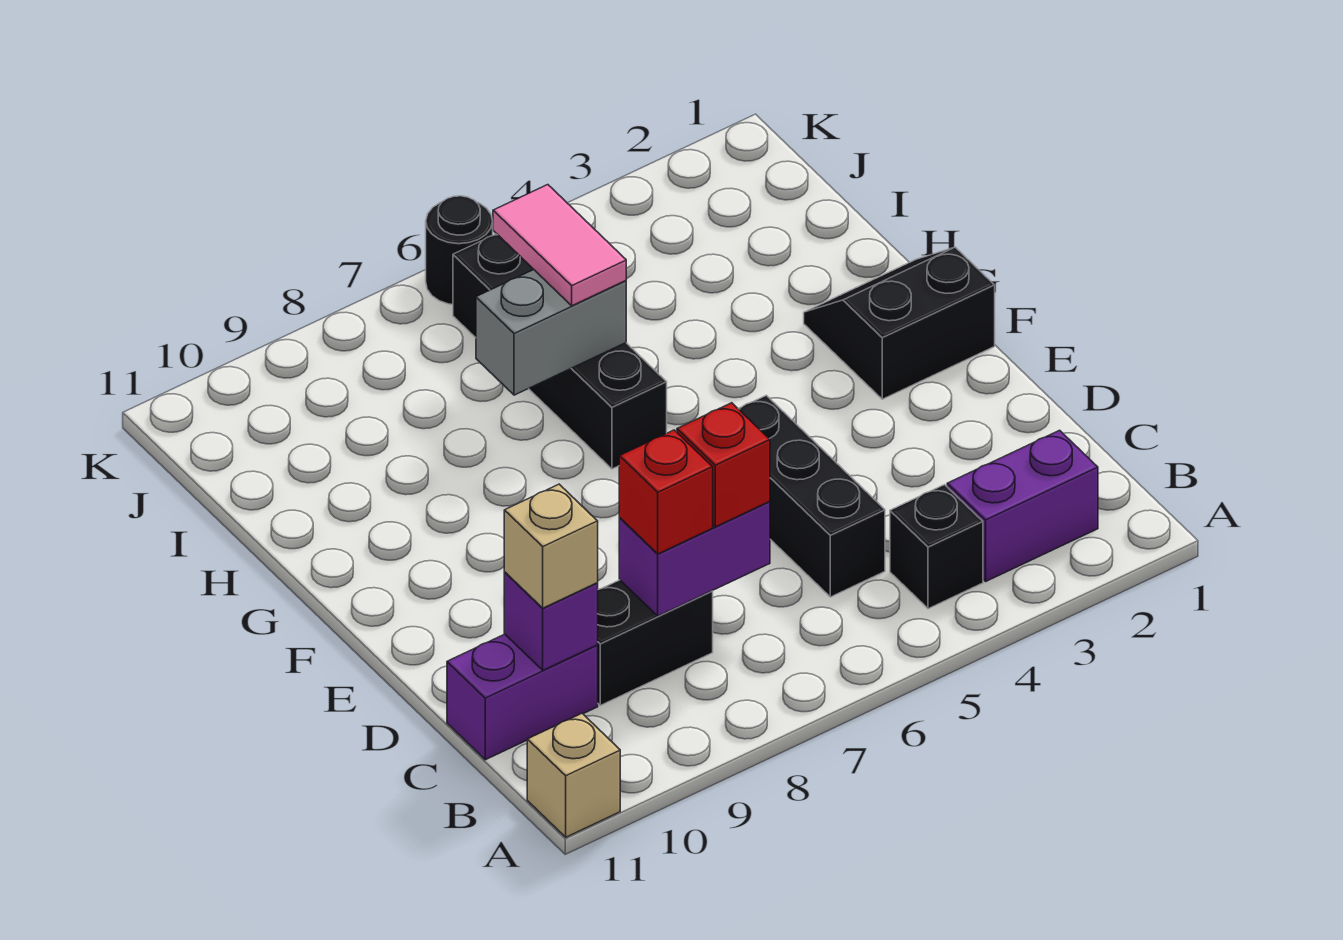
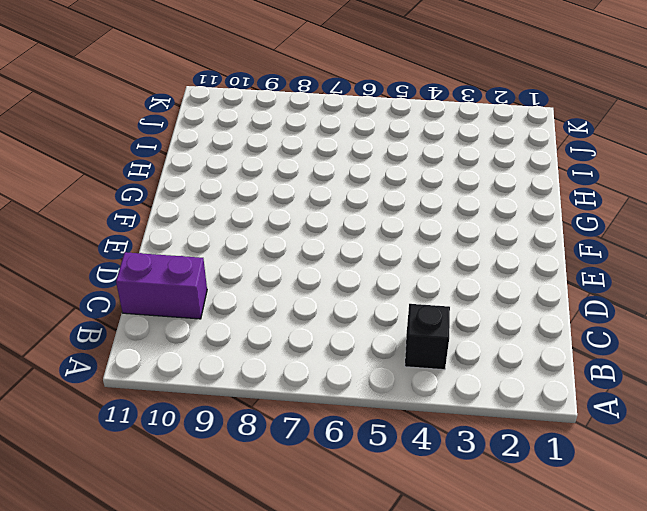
none -> tan 1x1 brick [527,713,620,837]
none -> purple 1x2 brick [947,430,1098,581]
none -> black 1x3 brick [738,395,885,597]

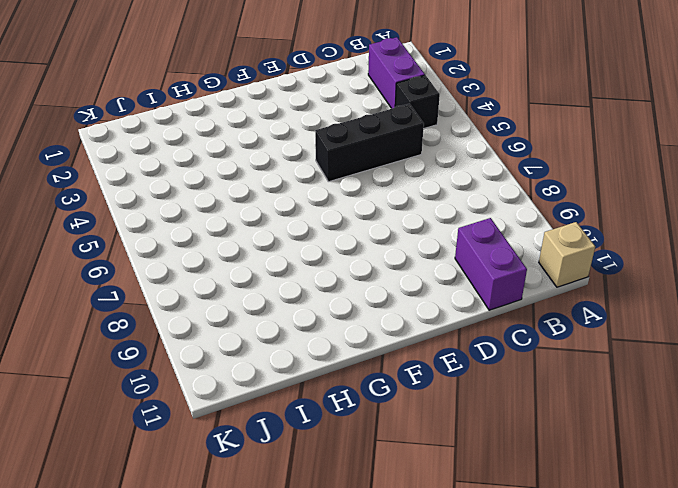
none -> black 1x2 brick [597,580,713,705]
none -> black 2x2 slope [804,247,995,399]
none -> black 1x4 brick [453,234,667,469]

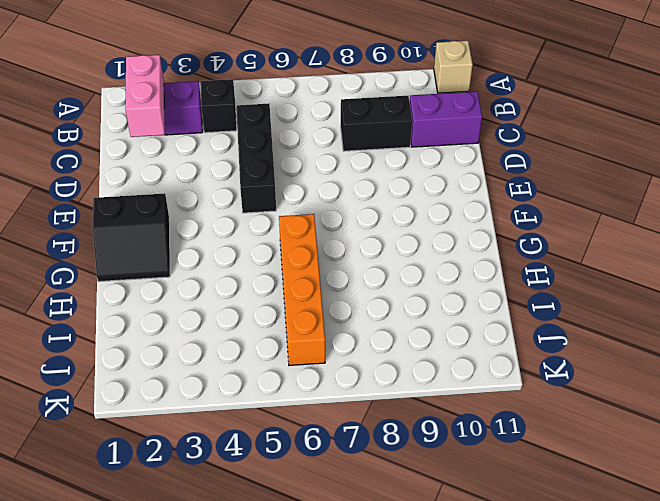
pink 1x2 brick [125,55,165,137] -> none
orange 1x4 brick [279,214,325,365] -> black 1x4 brick [453,234,667,469]
none -> black 1x1 round brick [426,196,493,304]
none -> purple 1x2 brick [619,501,770,616]
none -> purple 1x1 brick [504,572,598,670]

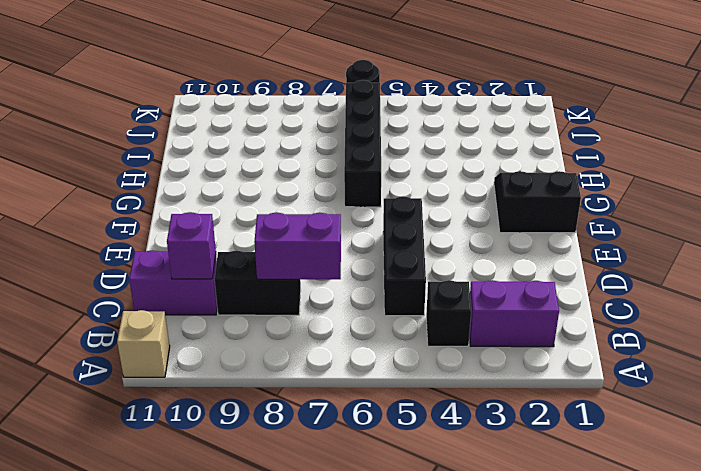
none -> grey 1x2 brick [476,270,626,395]
none -> red 1x1 brick [677,403,770,527]
none -> red 1x1 brick [619,430,713,554]

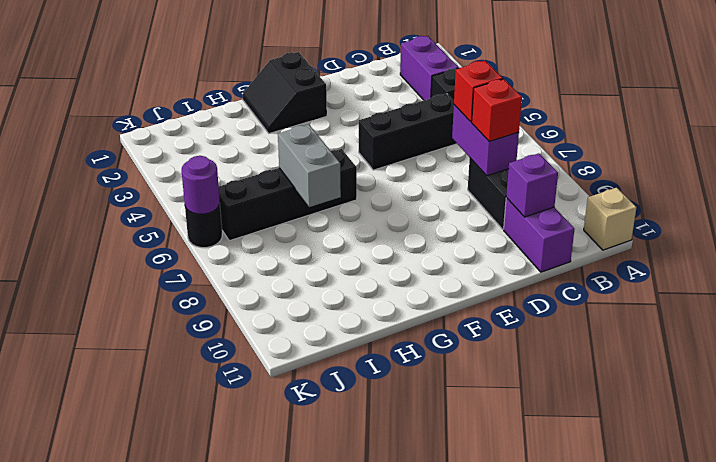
purple 1x1 round brick [182,156,220,214] -> none
none -> tan 1x1 brick [504,484,598,608]
none -> pink 1x2 tile [493,185,626,306]

